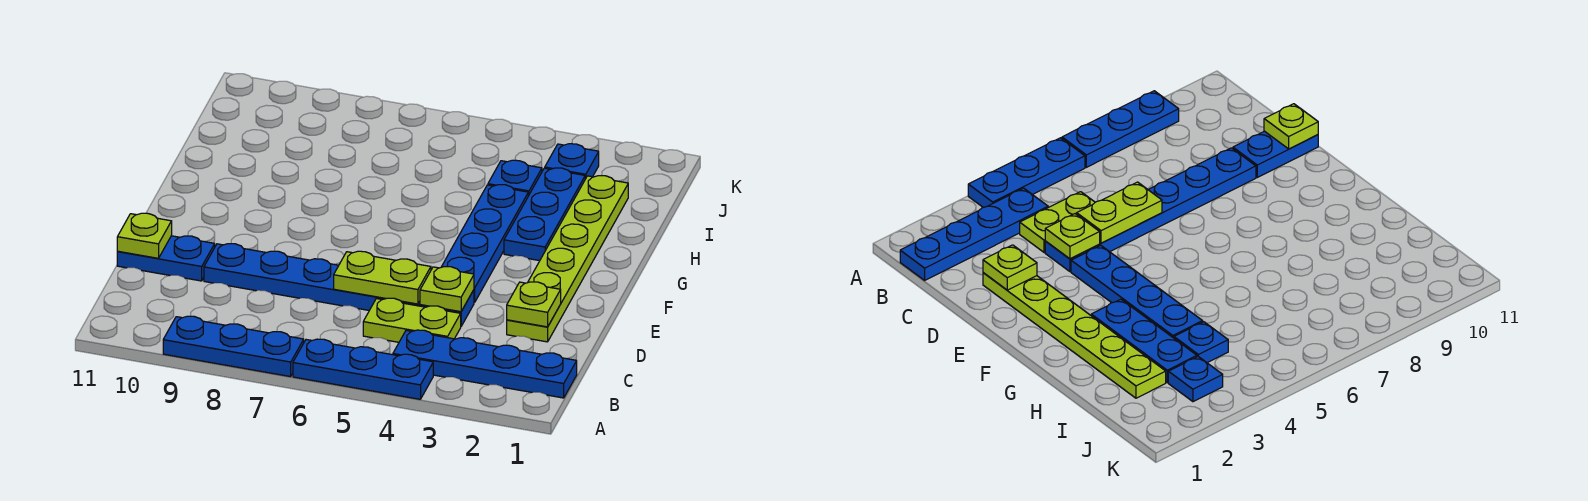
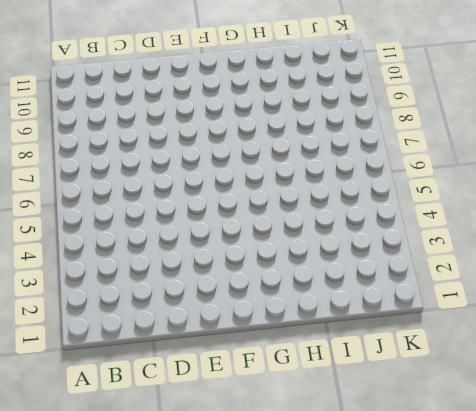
none -> blue 1x3 plate [293,339,433,399]
none -> blue 1x3 plate [163,316,304,377]
none -> blue 1x4 plate [393,330,577,398]

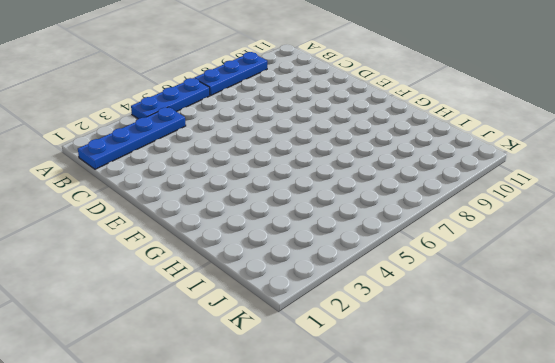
none -> lime 1x2 plate [363,298,461,342]
none -> lime 1x6 plate [507,176,628,342]
none -> blue 1x6 plate [204,244,474,326]

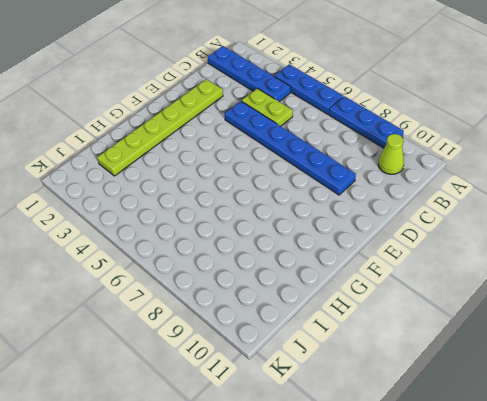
lime 1x1 cone [378,134,404,174] -> none
none -> blue 1x2 plate [117,236,215,281]
none -> blue 1x4 plate [442,185,528,302]
none -> blue 1x3 plate [504,168,585,261]

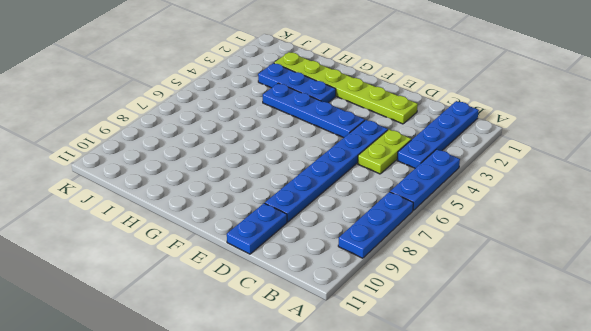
none -> blue 1x1 plate [488,160,542,196]
none -> blue 1x1 plate [545,144,599,179]
none -> lime 1x1 plate [507,282,561,327]

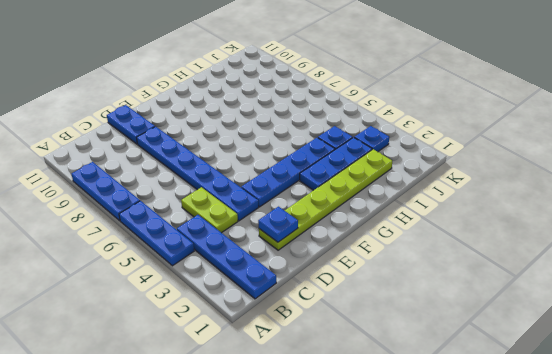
blue 1x1 plate [258,207,298,242] -> lime 1x1 plate [507,282,561,327]
none -> lime 1x1 plate [420,267,474,312]
none -> lime 1x2 plate [334,251,431,304]
none -> lime 1x1 plate [117,213,172,258]

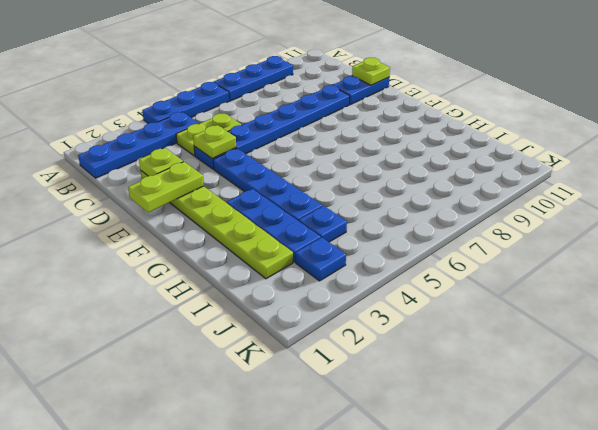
lime 1x2 plate [128,162,204,213] -> lime 1x2 plate moved to [334,251,431,304]

